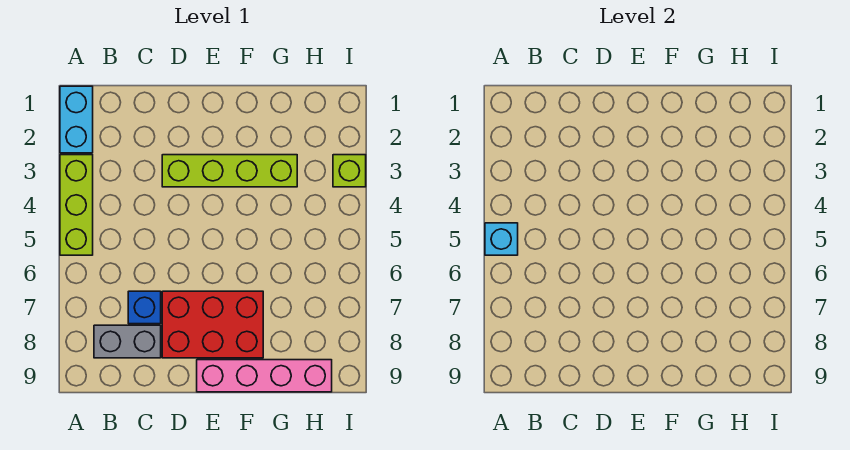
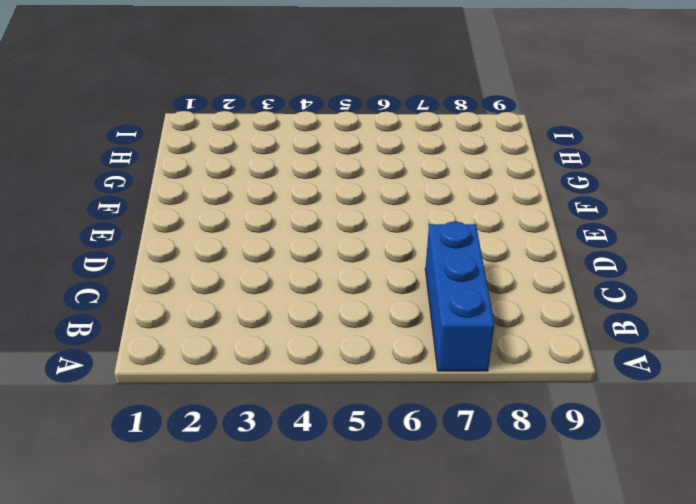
blue 1x3 brick [425,221,494,371] -> blue 1x1 brick [128,291,161,324]
none -> cyan 1x2 brick [60,86,93,153]
none -> lime 1x3 brick [60,155,93,255]

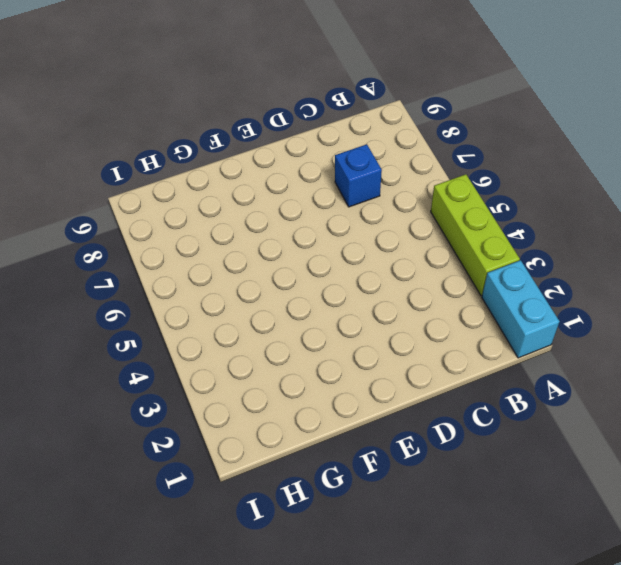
none -> grey 1x2 brick [94,325,161,358]
none -> lime 1x4 brick [162,155,297,187]

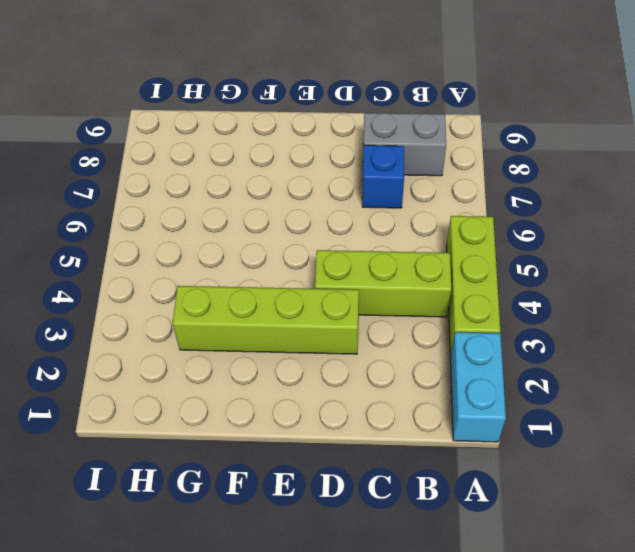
lime 1x3 brick [315,250,451,317] -> none
none -> red 2x3 brick [162,291,263,358]
none -> pink 1x4 brick [197,360,332,392]

